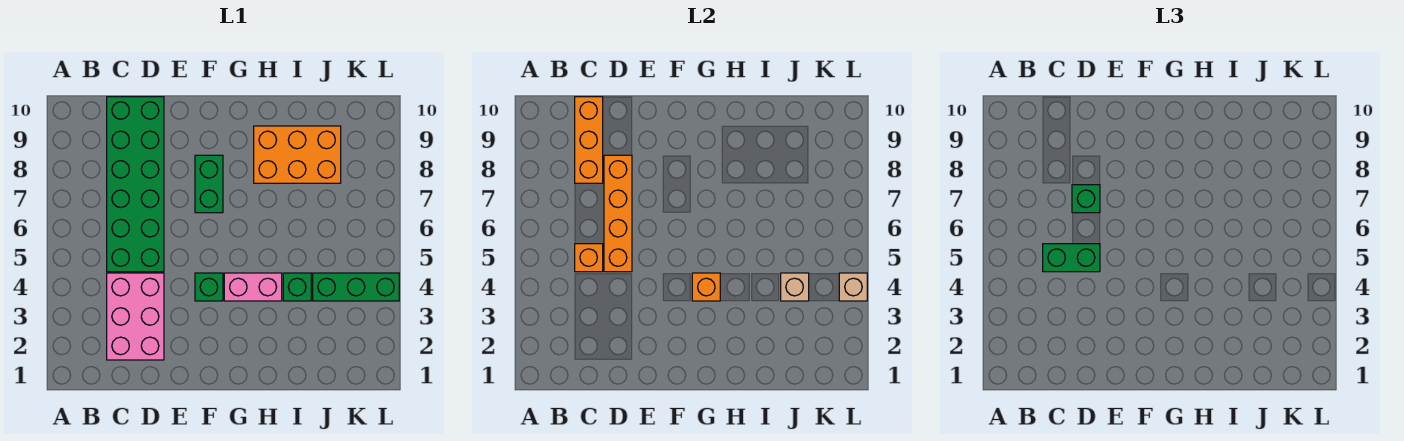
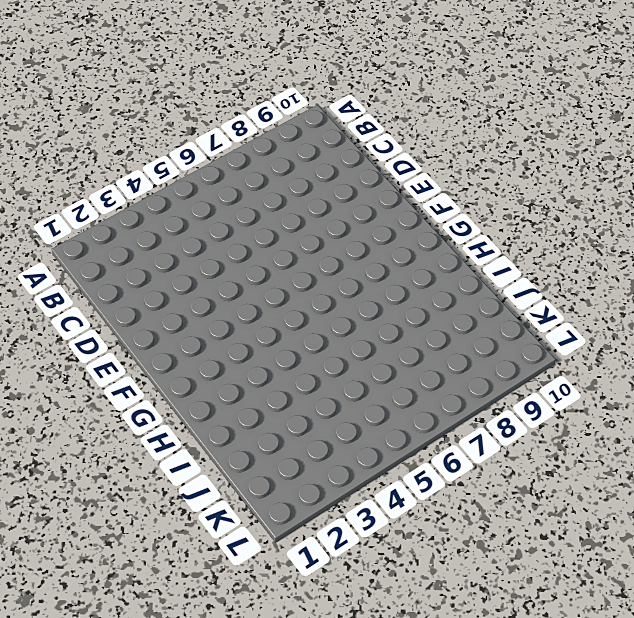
none -> pink 2x3 brick [107,273,164,360]
none -> green 2x6 brick [107,97,164,272]
none -> green 1x1 brick [195,273,223,301]

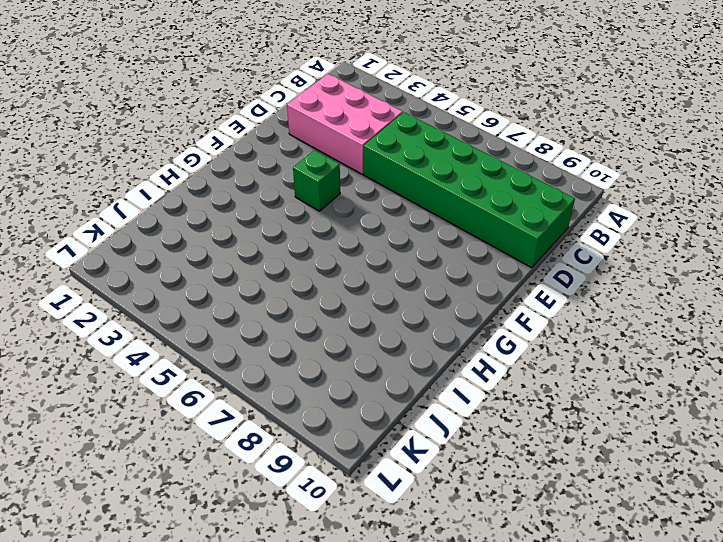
none -> green 1x2 brick [195,155,223,213]
none -> pink 1x2 brick [224,273,282,301]
none -> orange 2x3 brick [254,126,341,183]

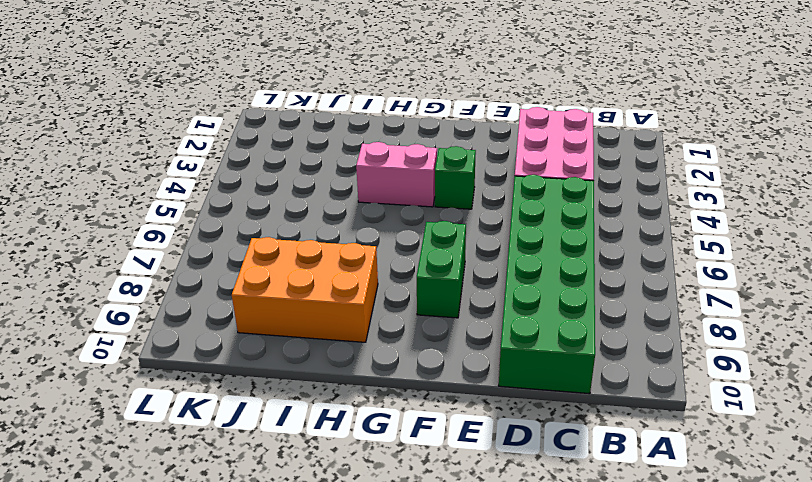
none -> green 1x1 brick [283,273,311,301]
none -> green 1x3 brick [313,273,399,301]
none -> orange 1x1 brick [575,244,603,272]

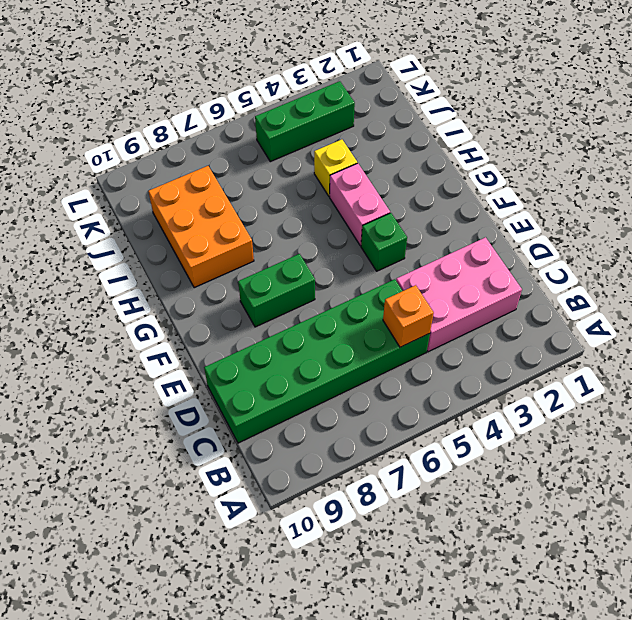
yellow 1x1 brick [314,139,357,196] -> green 1x1 brick [283,273,311,301]
green 1x3 brick [255,81,355,162] -> green 1x3 brick turned to [313,273,399,301]
none -> orange 1x3 brick [575,97,603,183]
none -> orange 1x4 brick [604,155,632,272]
none -> orange 1x1 brick [692,273,720,301]

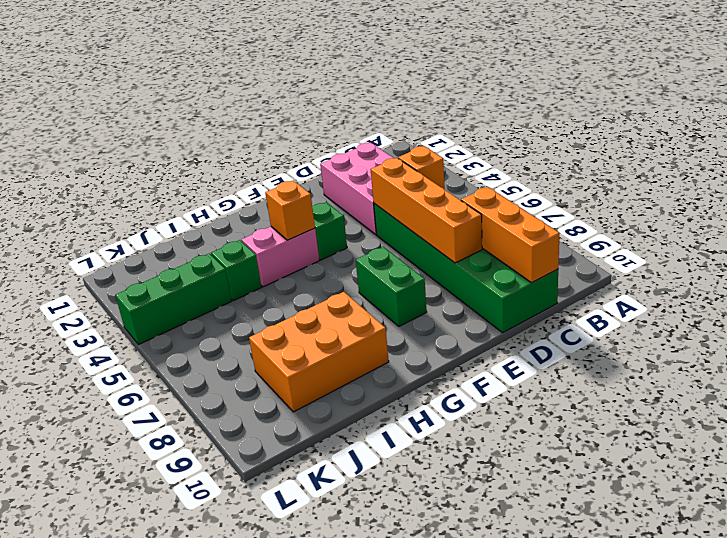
none -> tan 1x1 brick [781,273,809,301]
none -> tan 1x1 brick [839,273,867,301]
none -> green 1x2 brick [1043,244,1100,272]

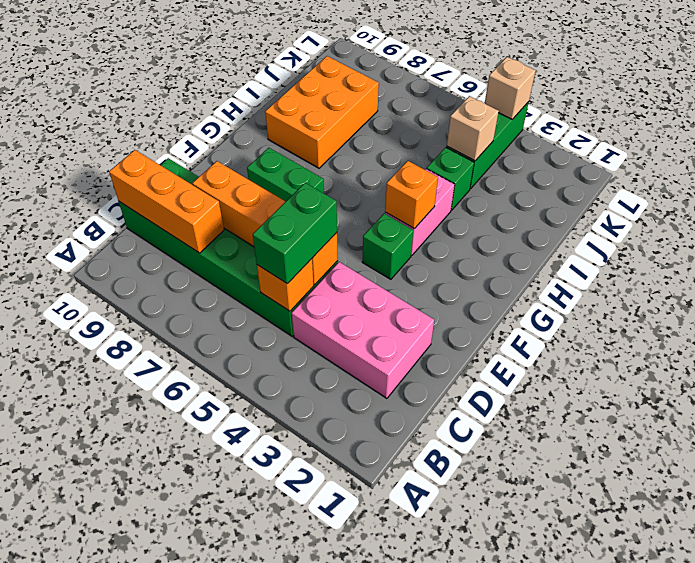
none -> green 1x1 brick [1072,185,1100,213]

